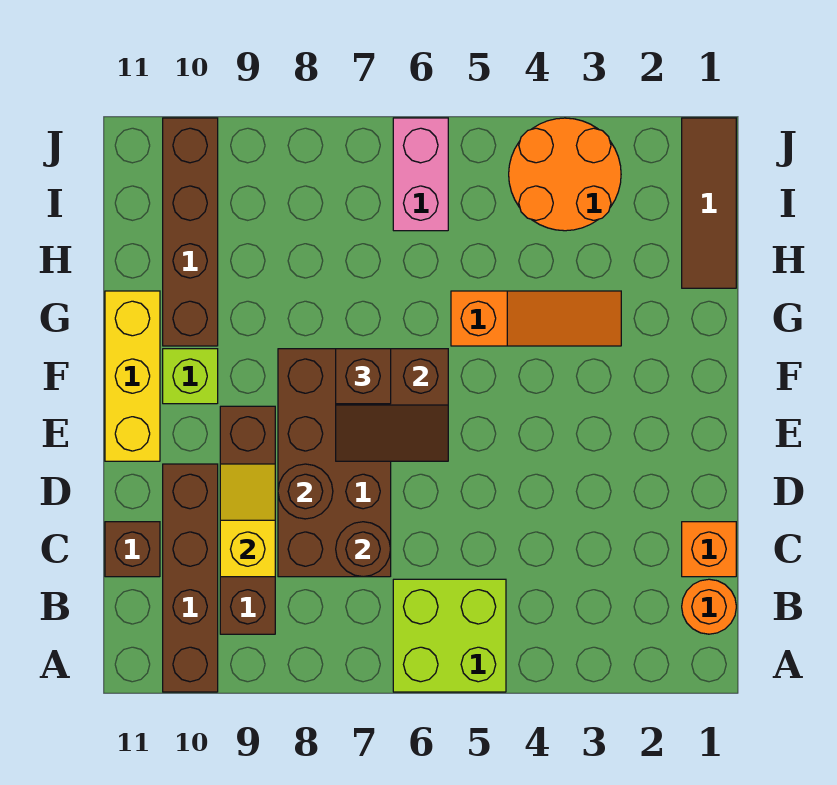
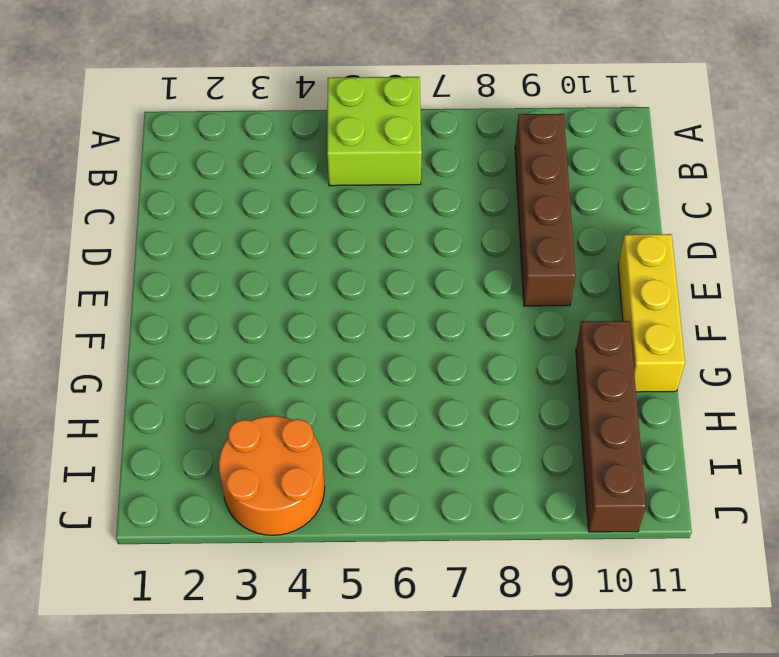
none -> brown 1x4 brick [163,464,218,692]
none -> orange 1x1 round brick [682,579,736,634]
none -> orange 1x1 brick [682,522,736,577]

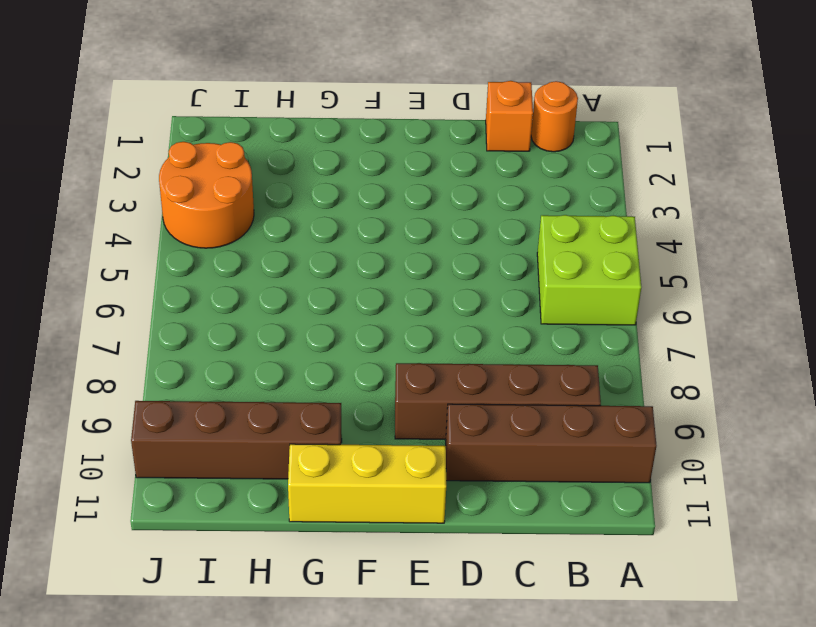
none -> brown 2x4 brick [278,349,391,577]
none -> brown 1x1 brick [105,522,160,577]
none -> lime 1x1 brick [163,349,218,404]

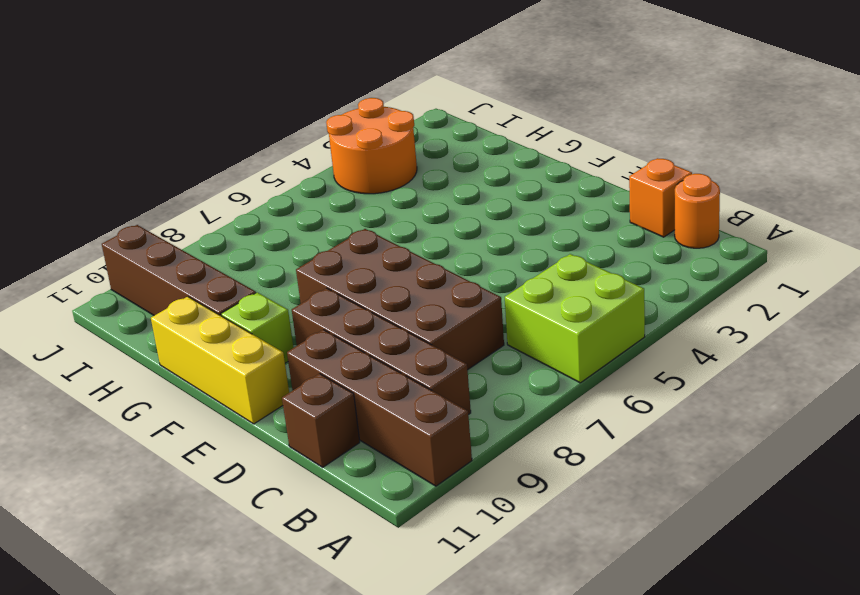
none -> orange 1x3 slope [451,291,621,346]
none -> brown 1x3 tile [682,118,736,288]
none -> pink 1x2 brick [393,118,448,231]

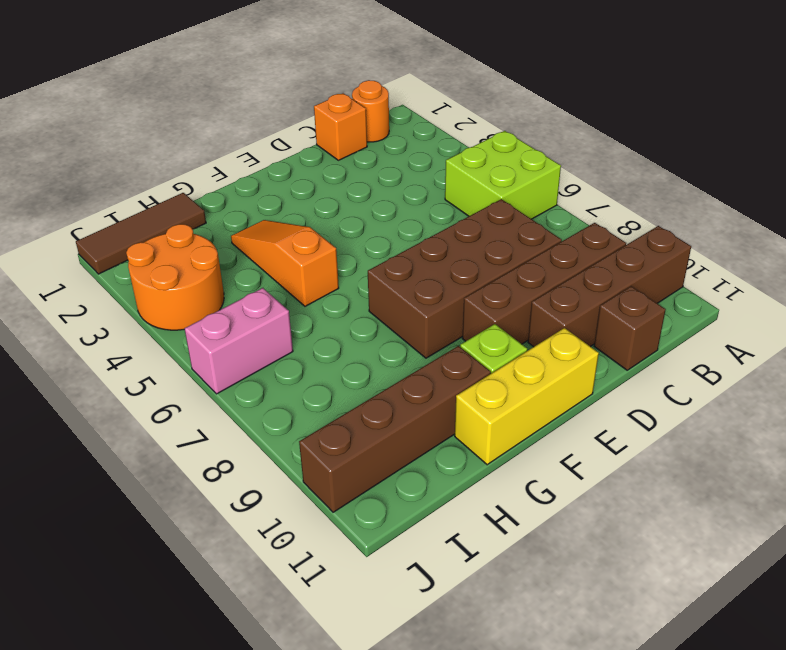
none -> brown 1x1 round brick [336,522,391,577]
none -> yellow 1x2 slope [220,464,275,577]
none -> brown 1x1 round brick [278,464,333,519]

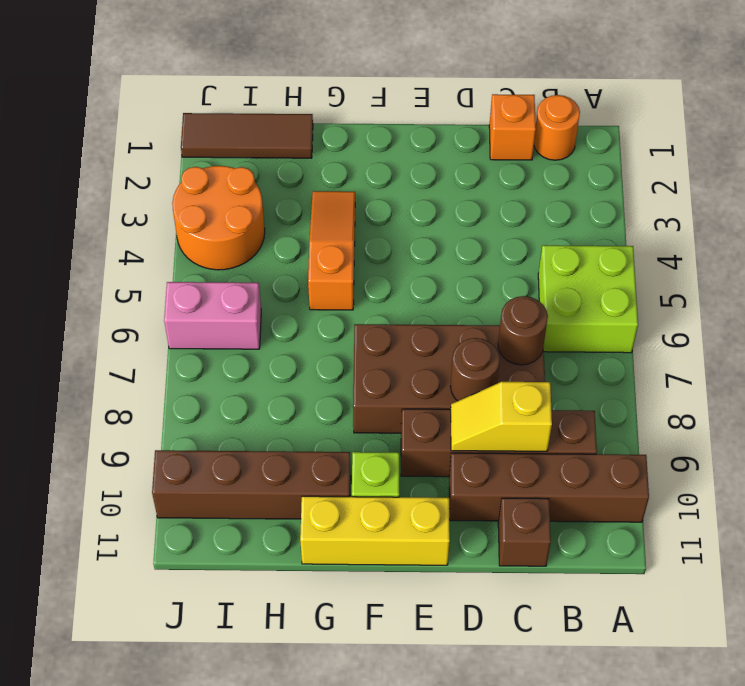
none -> brown 2x2 slope [336,349,448,461]
none -> brown 1x1 brick [336,349,391,404]

